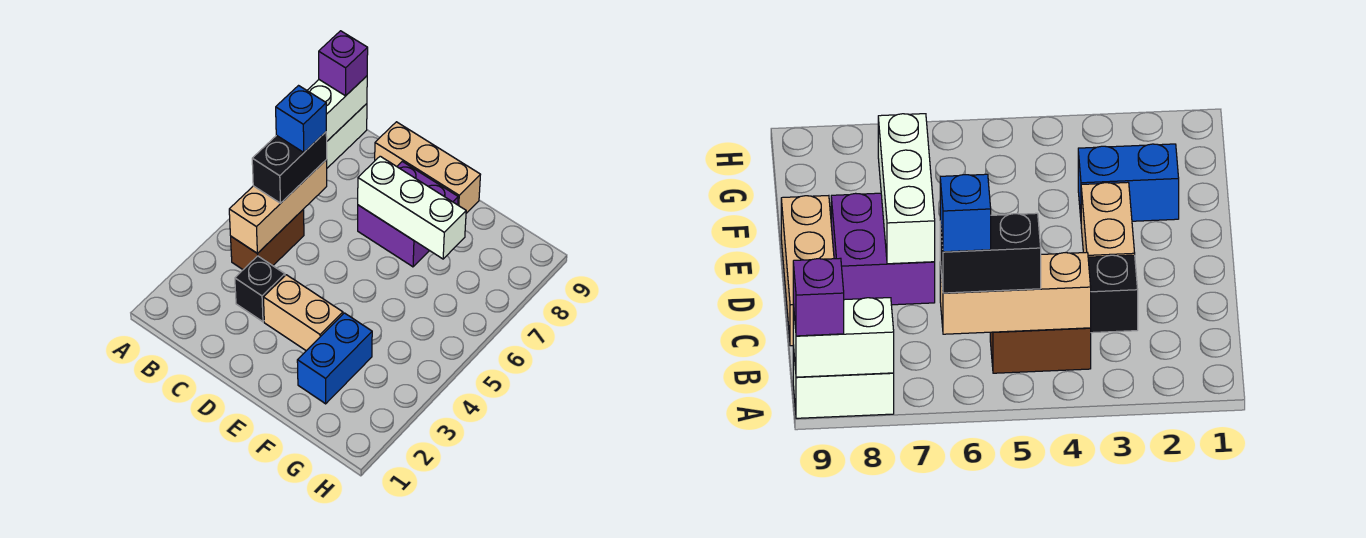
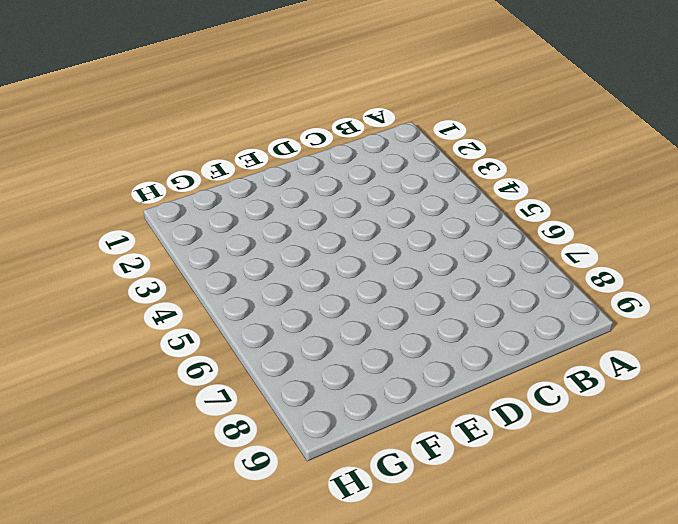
none -> white 1x2 brick [326,104,367,168]
none -> brown 1x2 brick [231,210,304,270]
none -> black 1x1 brick [235,256,285,322]

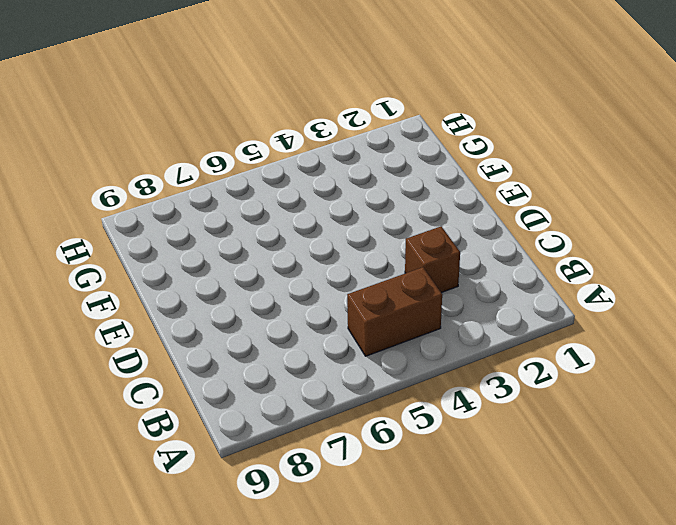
brown 1x1 brick [405,226,460,293] -> black 1x1 brick [235,256,285,322]
none -> white 1x2 brick [326,104,367,168]
none -> tan 1x3 brick [375,122,480,213]
none -> tan 1x2 brick [263,275,343,351]

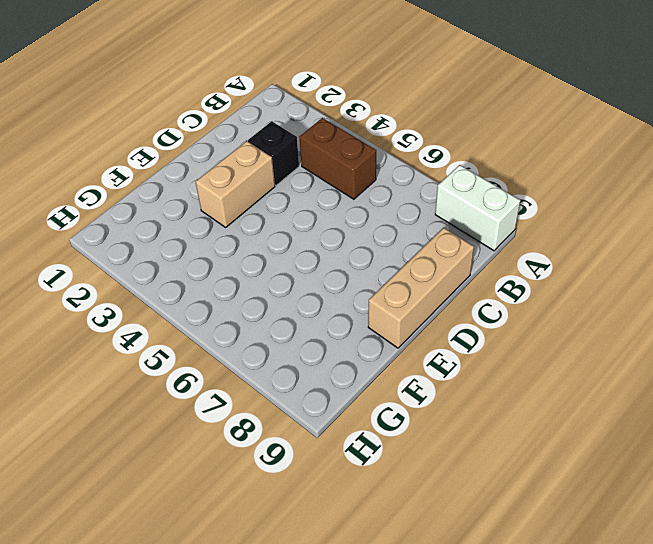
none -> purple 2x2 brick [358,161,458,267]
none -> blue 1x2 brick [297,313,372,404]
none -> white 1x2 brick [307,76,367,141]

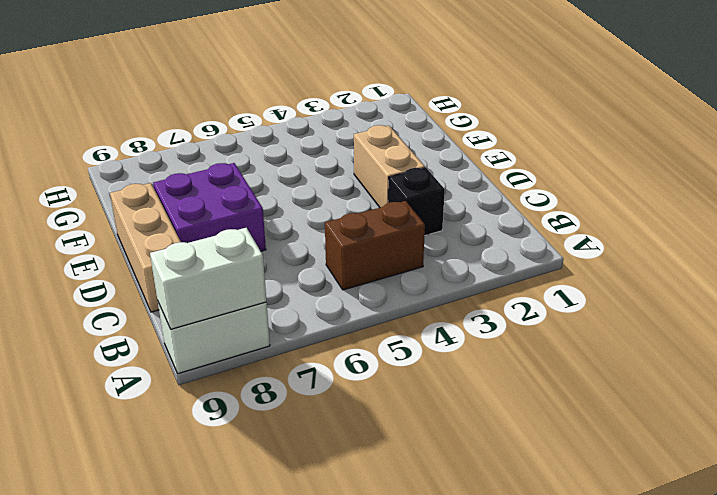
none -> blue 1x2 brick [297,313,372,404]
none -> tan 1x3 brick [229,160,327,253]
none -> white 1x3 brick [358,156,466,259]

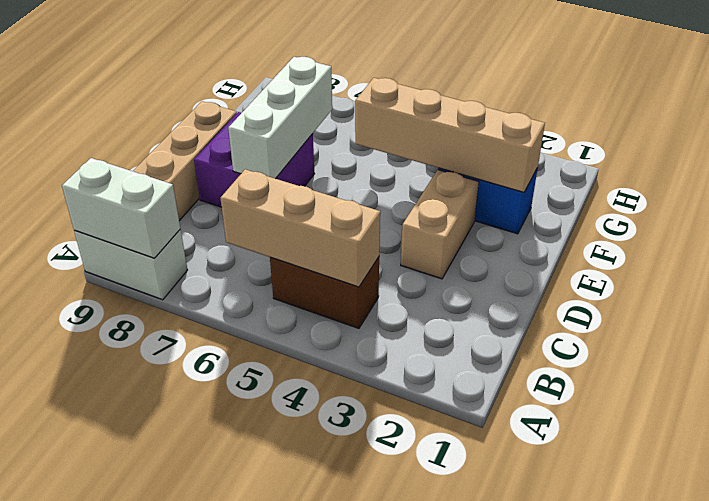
tan 1x4 brick [355,78,545,192] -> none
none -> black 1x1 brick [235,256,285,322]
none -> purple 1x1 brick [319,31,368,96]
none -> black 1x2 brick [252,132,327,203]

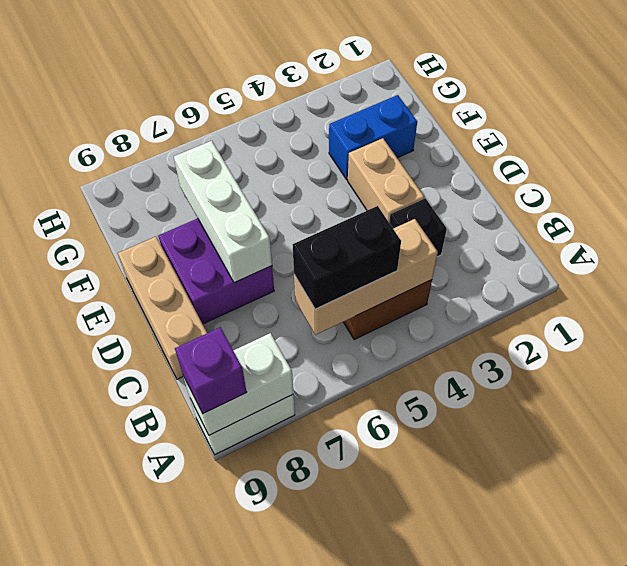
none -> blue 1x1 brick [276,86,326,152]

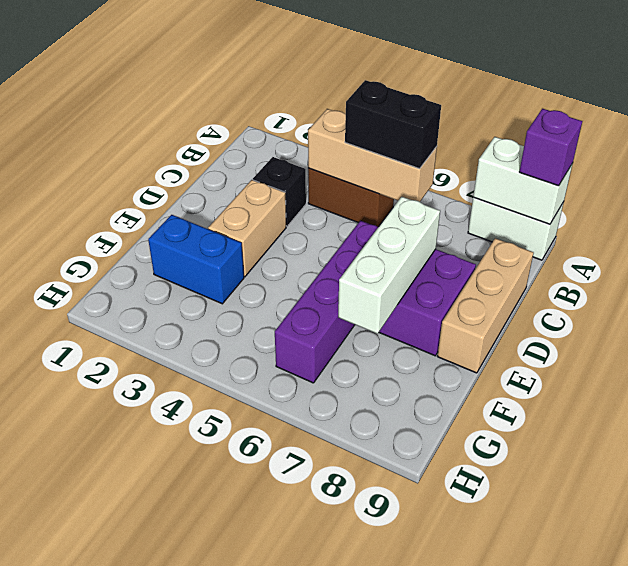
purple 1x4 brick [275,221,378,383] -> none
none -> blue 1x1 brick [276,86,326,152]

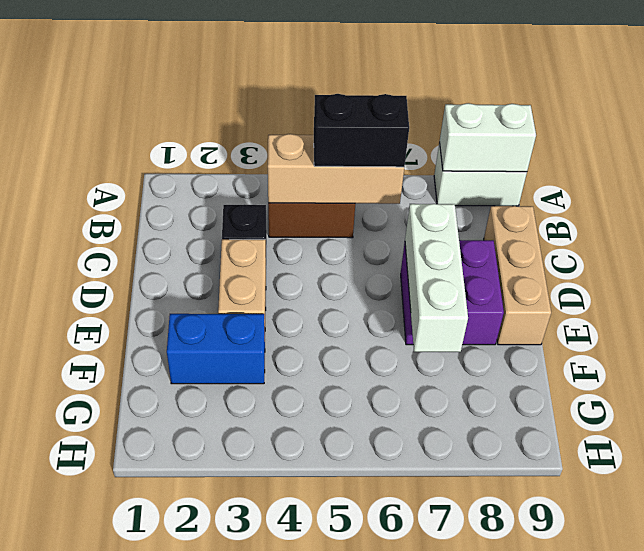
none -> purple 1x1 brick [319,31,368,96]
none -> blue 1x1 brick [276,86,326,152]

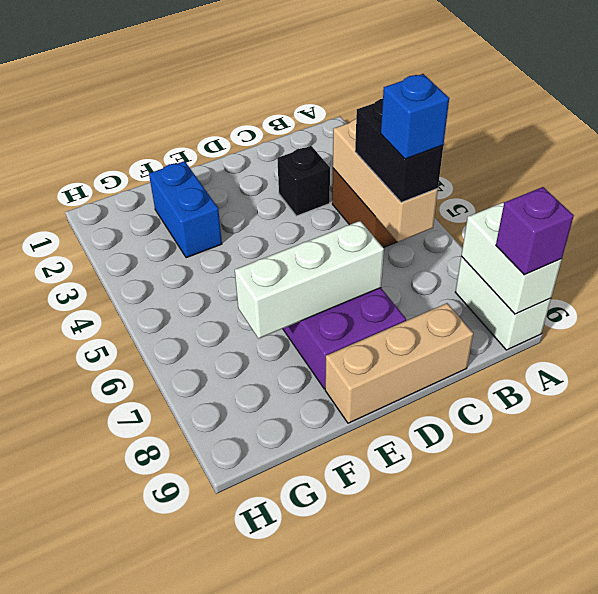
none -> tan 1x2 brick [263,275,343,351]

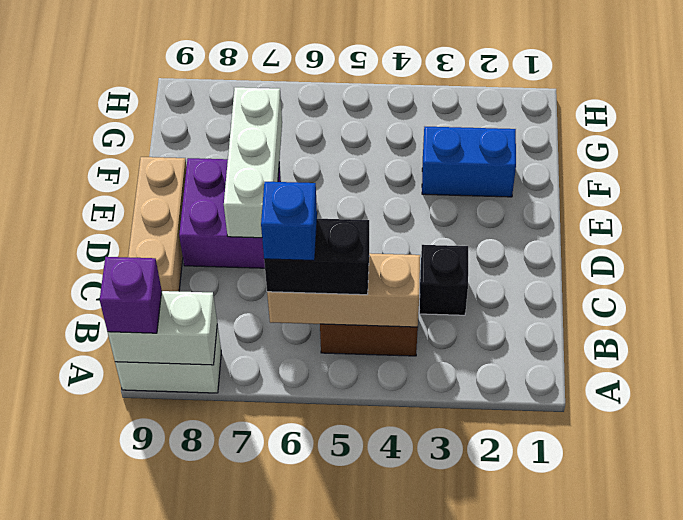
none -> tan 1x2 brick [263,275,343,351]

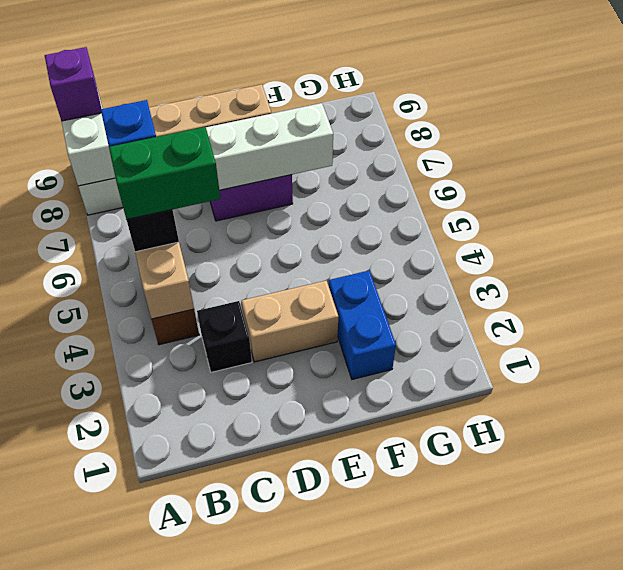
green 1x2 brick [109,127,220,220] -> none

